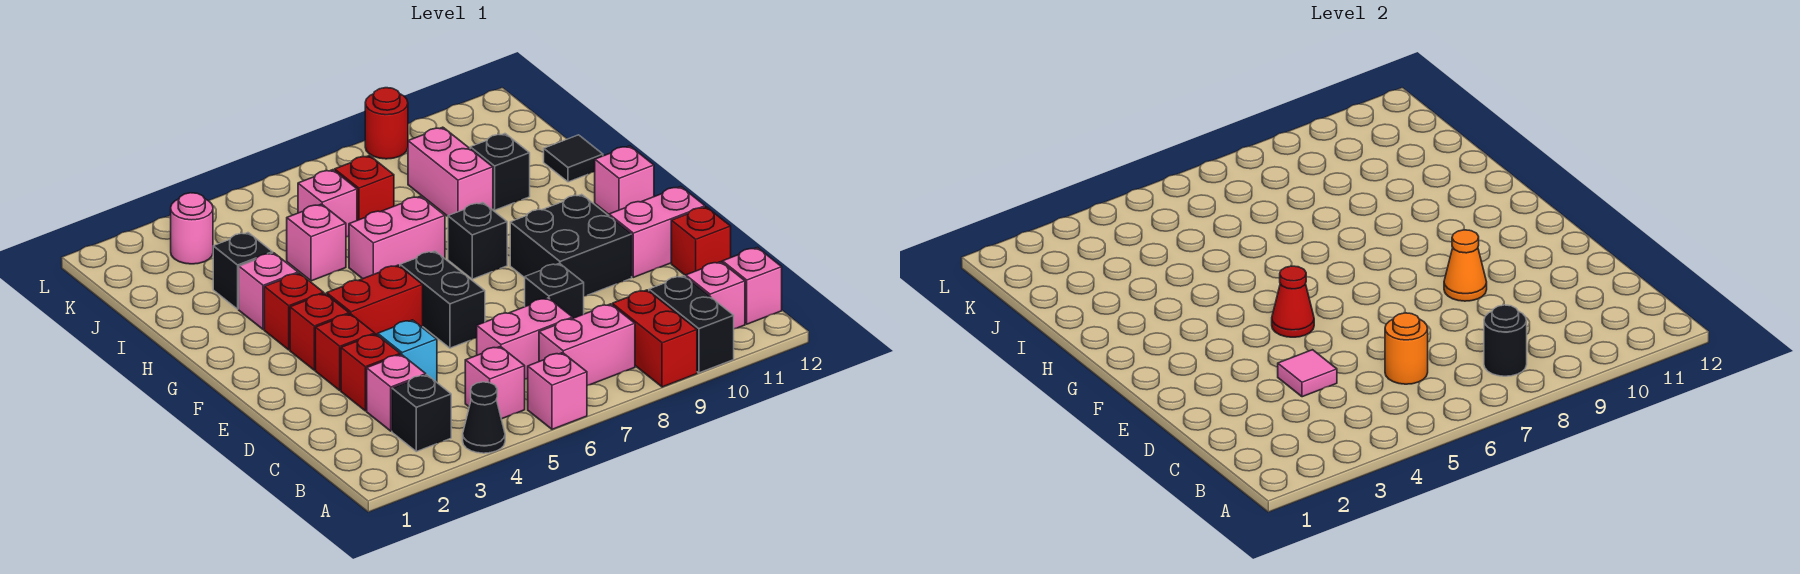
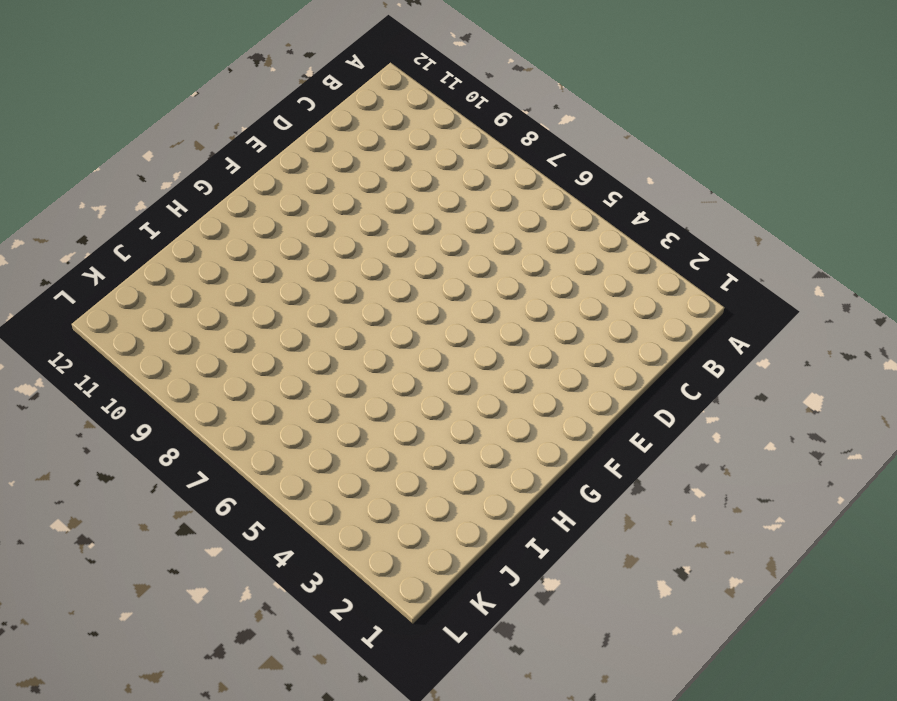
none -> black 1x1 cone [463,382,505,453]
none -> pink 1x1 brick [528,353,587,429]
none -> red 1x2 brick [612,290,697,387]
none -> black 1x2 brick [649,276,734,373]

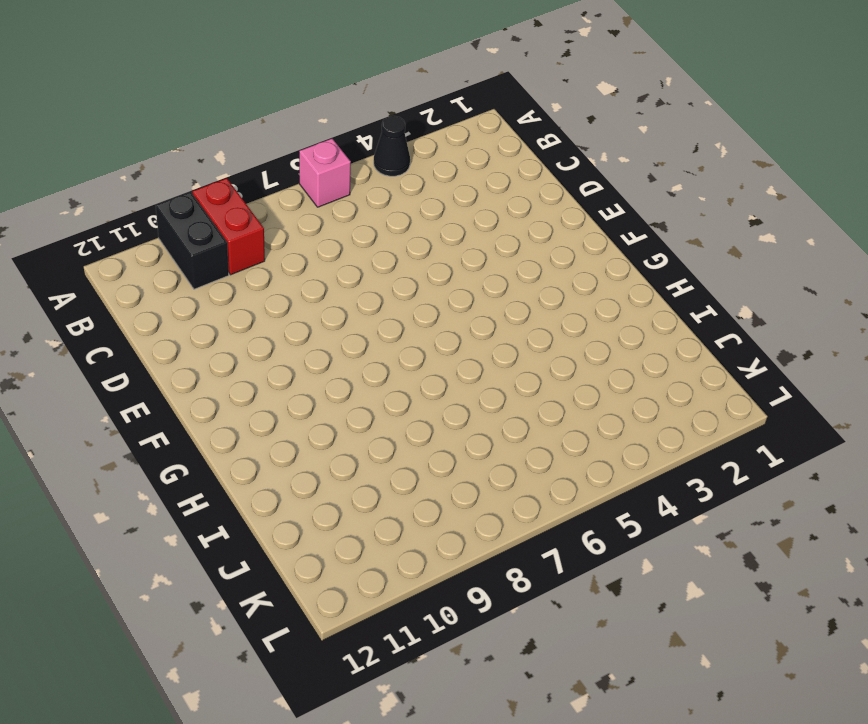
none -> black 1x1 brick [392,375,451,452]
none -> pink 1x1 brick [465,346,525,419]
none -> pink 1x2 brick [539,304,635,385]
none -> pink 1x1 brick [686,262,745,329]

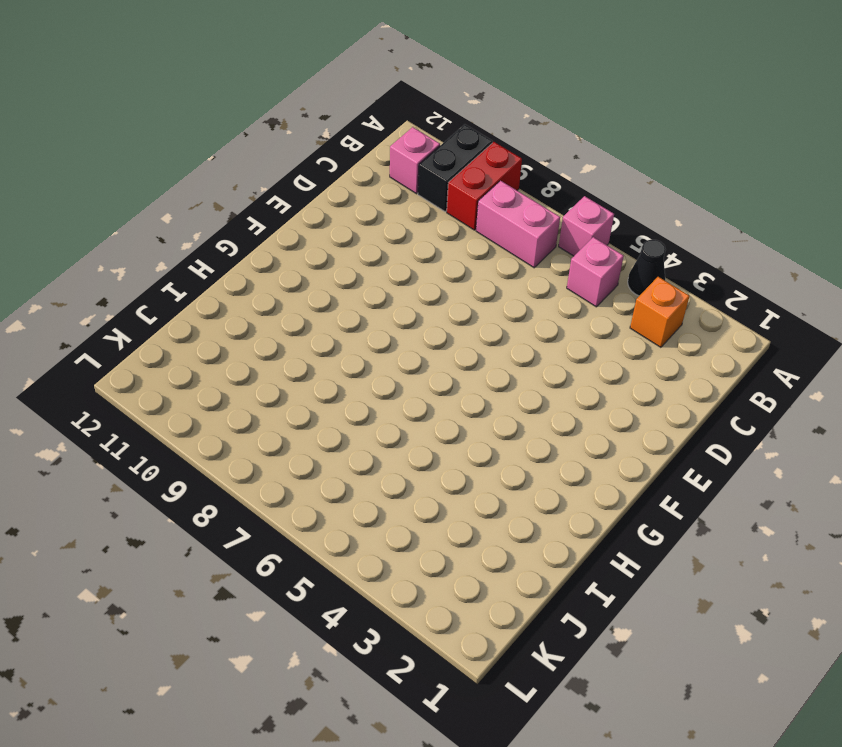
orange 1x1 brick [630,277,689,347] -> black 1x1 brick [392,375,451,452]
none -> pink 1x1 brick [722,247,782,324]
none -> pink 1x1 brick [367,354,426,431]
none -> pink 1x2 brick [477,298,573,379]
none -> red 1x1 brick [341,334,400,411]

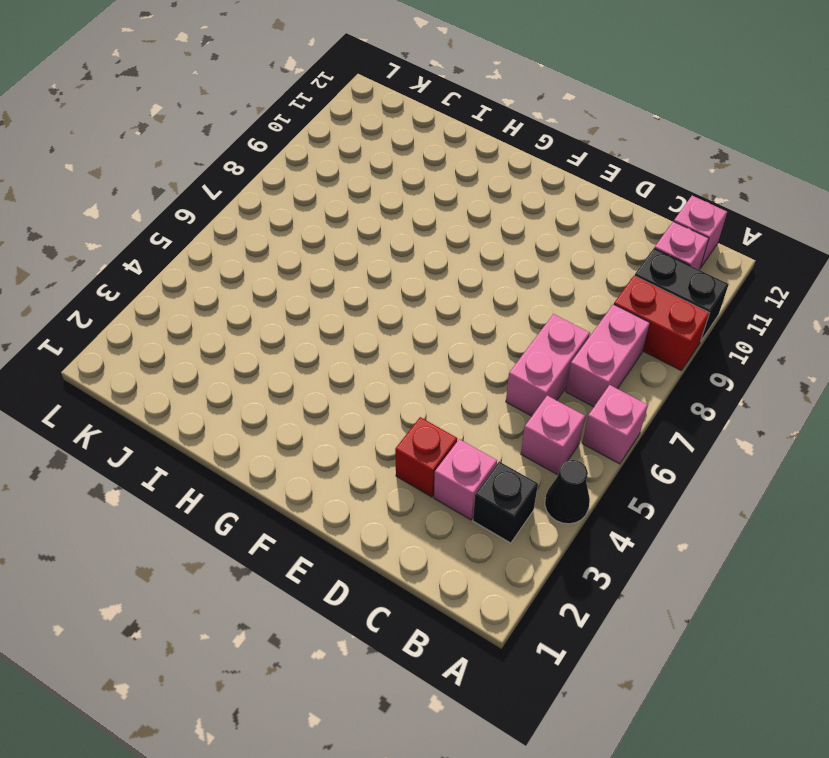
none -> cyan 1x1 brick [378,320,437,382]
none -> black 1x1 brick [525,263,584,318]
none -> red 1x1 brick [671,207,731,276]
none -> red 1x1 brick [315,314,375,390]

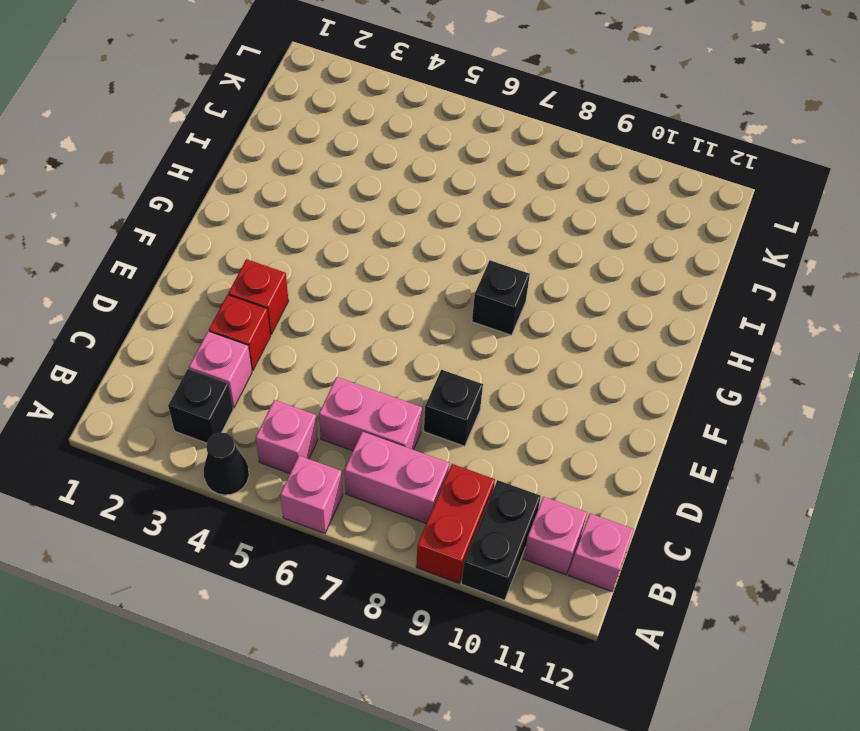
none -> cyan 1x1 brick [378,320,437,382]
none -> red 1x1 brick [671,207,731,276]
none -> black 1x2 brick [400,251,485,348]
none -> black 2x2 brick [510,194,632,296]

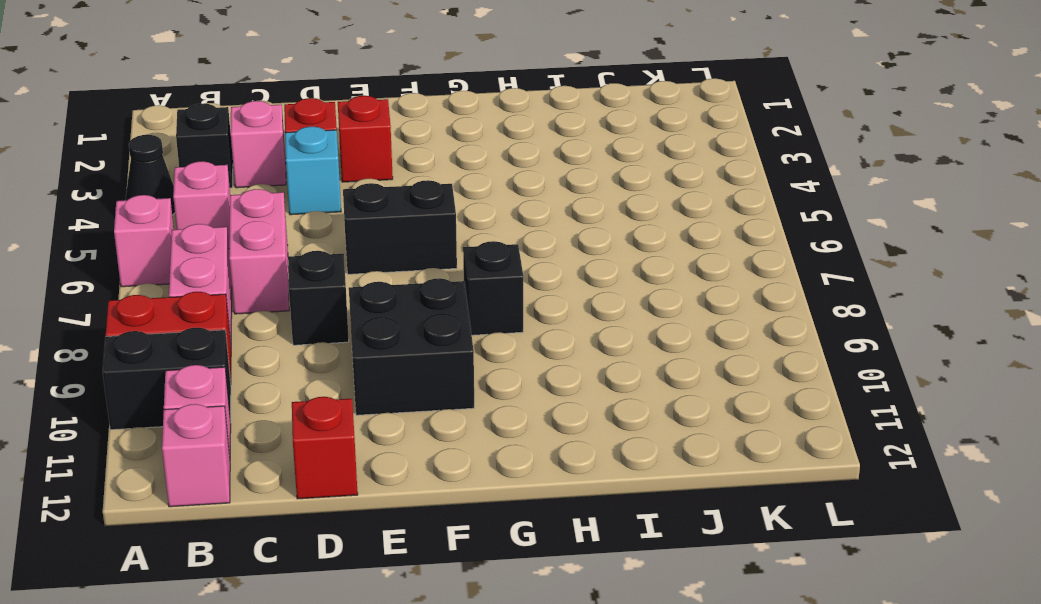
none -> pink 1x2 brick [609,187,705,277]
none -> red 1x1 brick [290,293,349,370]
none -> red 1x2 brick [327,265,423,335]
none -> red 1x1 brick [264,273,324,350]

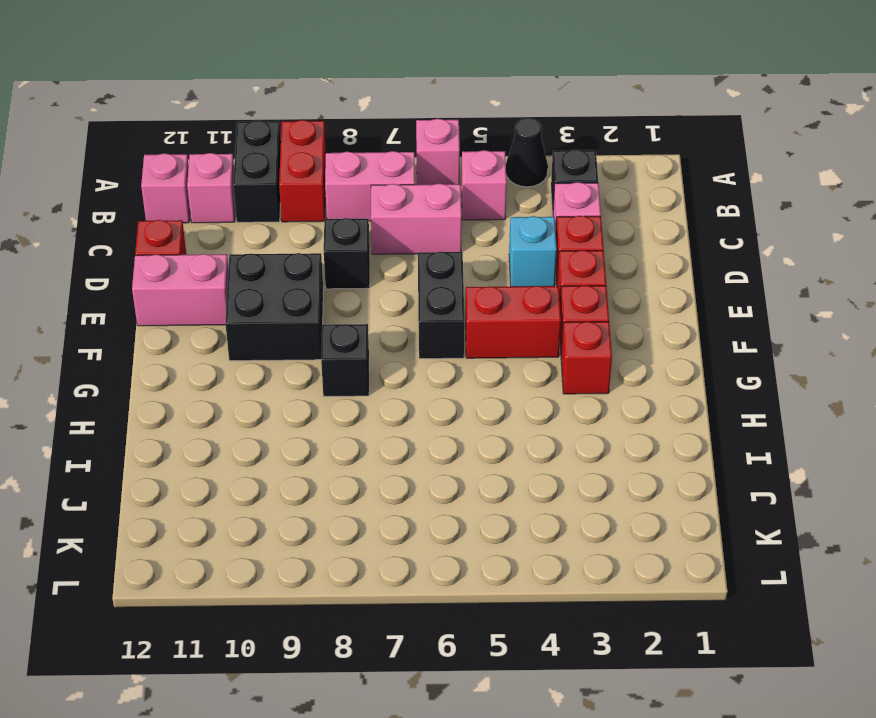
none -> pink 1x1 brick [595,146,654,214]
none -> pink 1x1 brick [239,253,298,330]
none -> pink 1x2 brick [349,196,445,279]
none -> black 1x1 brick [213,233,273,309]

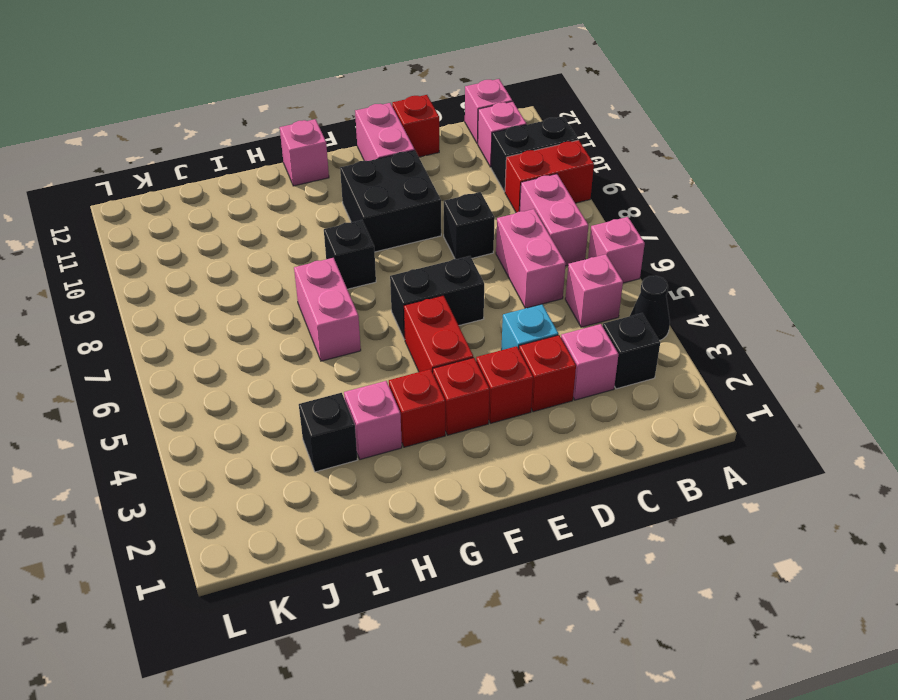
none -> pink 1x1 brick [287,204,346,281]
none -> pink 1x2 brick [408,127,493,216]
none -> black 1x1 brick [470,134,530,210]
none -> black 1x1 tile [544,135,603,182]

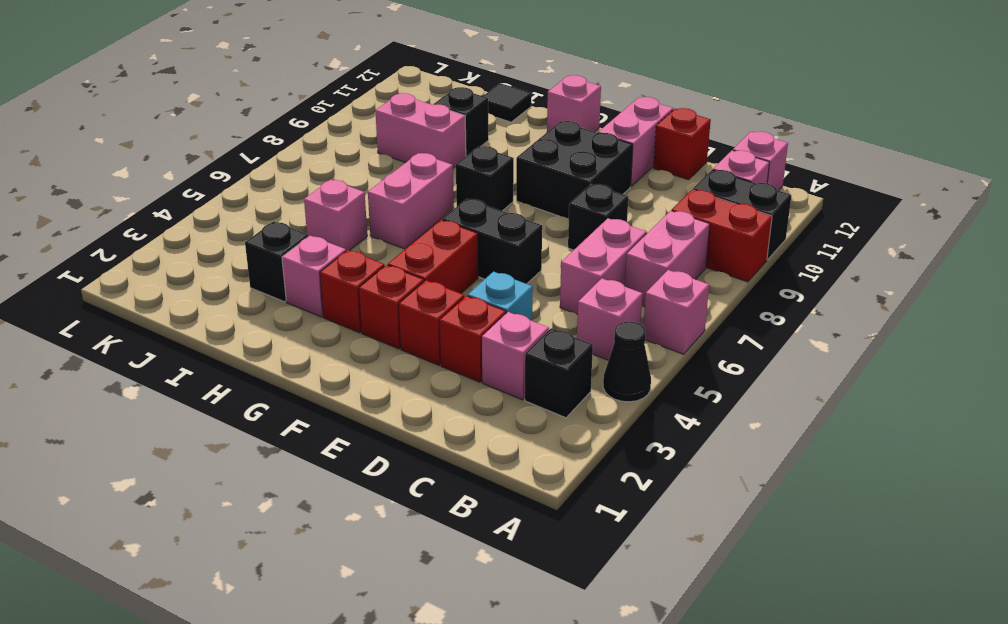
none -> pink 1x1 brick [298,170,357,237]
none -> red 1x1 brick [335,156,394,220]
none -> pink 1x1 round brick [171,193,213,264]
none -> red 1x1 round brick [365,88,408,159]

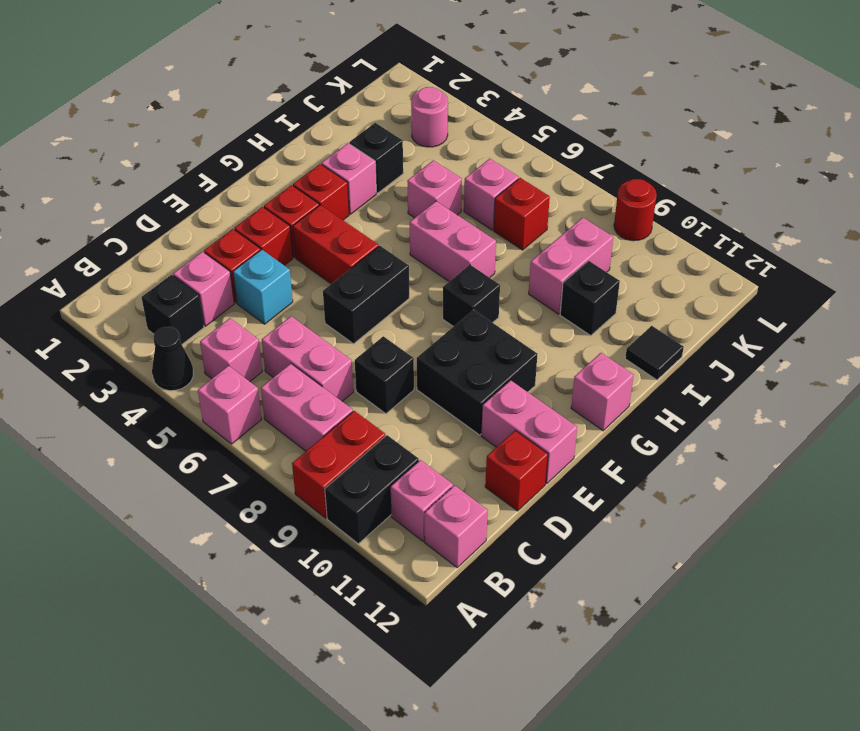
none -> black 1x1 round brick [1484,305,1527,376]
none -> orange 1x1 round brick [1385,313,1428,384]
none -> pink 1x1 tile [1278,350,1337,397]
none -> orange 1x1 cone [1444,230,1487,301]

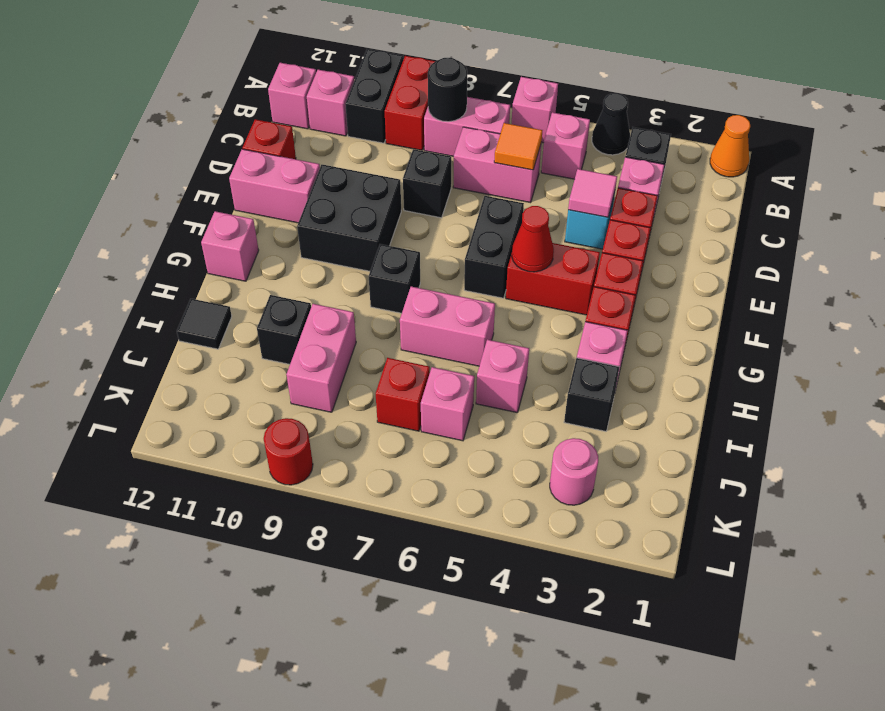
orange 1x1 cone [710,115,750,177] -> orange 1x1 cone moved to [1444,230,1487,301]
orange 1x1 tile [494,123,542,170] -> orange 1x1 round brick [1385,313,1428,384]

